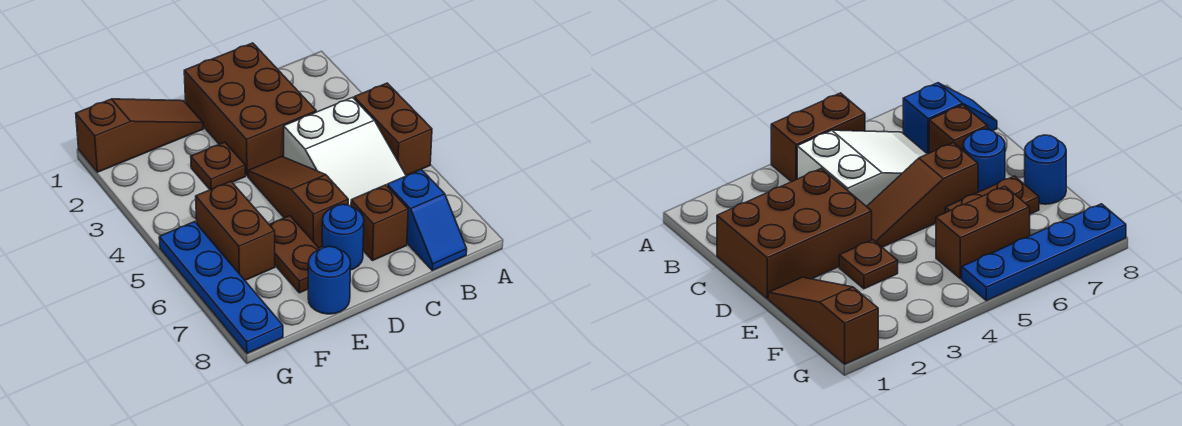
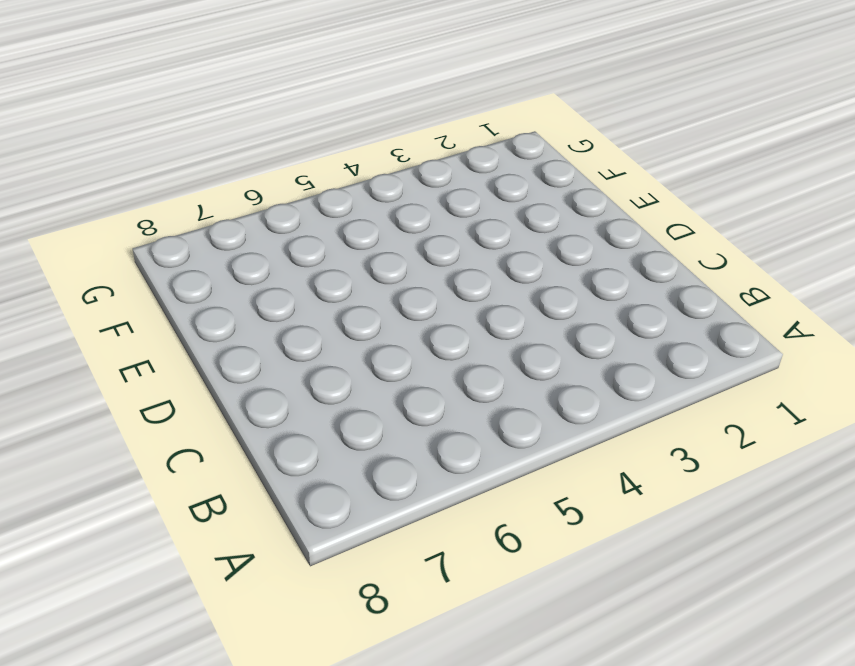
none -> brown 1x2 brick [354,83,432,176]
none -> white 2x3 slope [284,97,406,206]
none -> blue 1x2 slope [387,169,467,270]

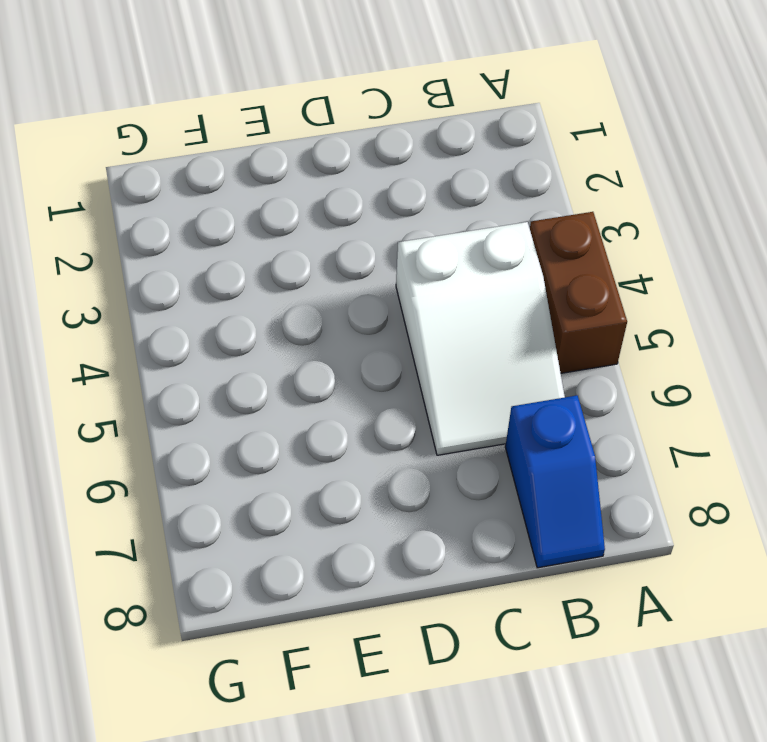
none -> brown 2x3 brick [184,43,316,176]
none -> brown 1x1 brick [351,185,408,260]
none -> brown 1x3 slope [248,157,348,248]

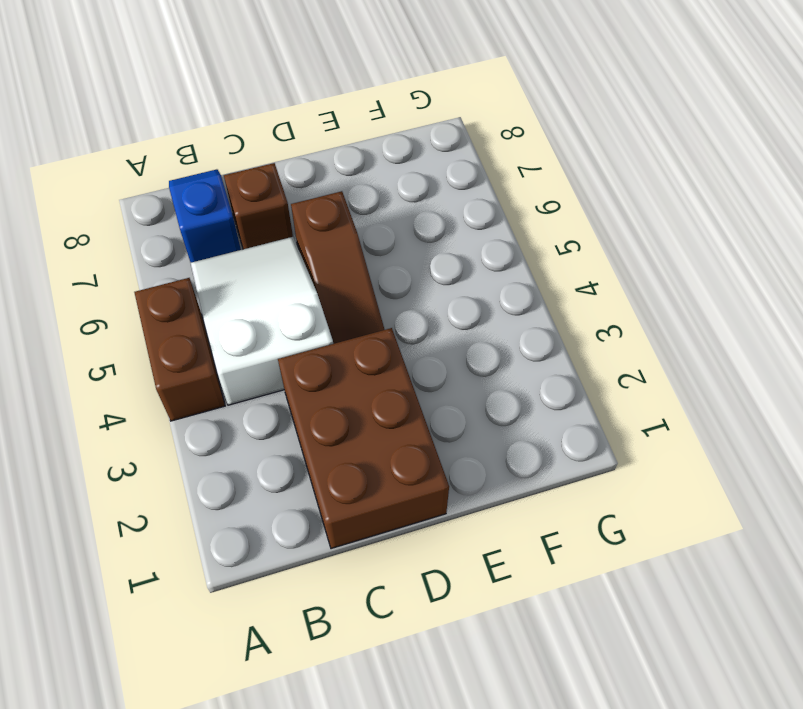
none -> blue 1x1 round brick [322,204,364,270]
none -> brown 1x3 slope [76,99,203,172]
none -> brown 1x1 plate [191,142,245,190]

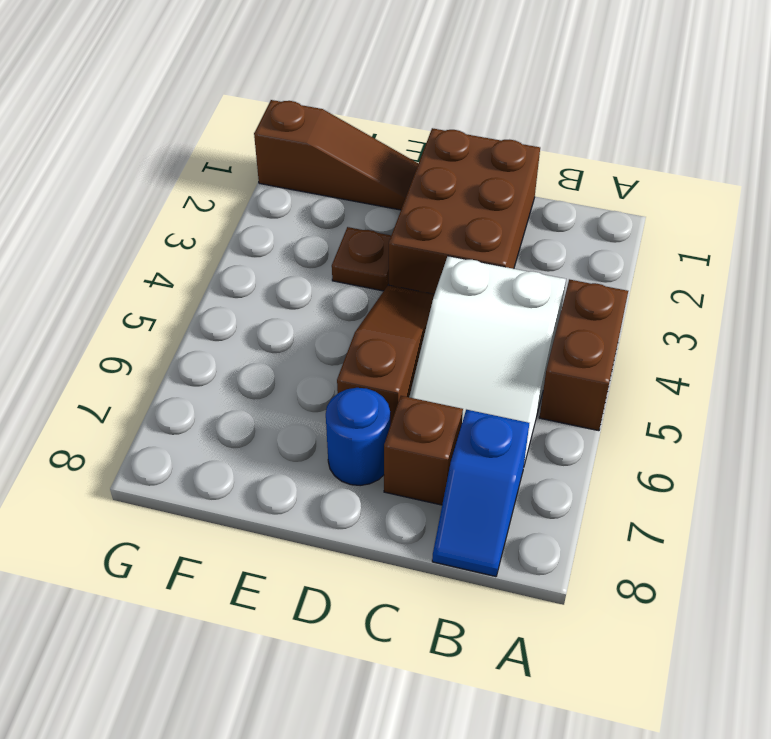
none -> brown 1x2 plate [269,216,319,293]
none -> blue 1x1 round brick [308,246,351,314]
none -> brown 1x2 brick [196,181,275,280]

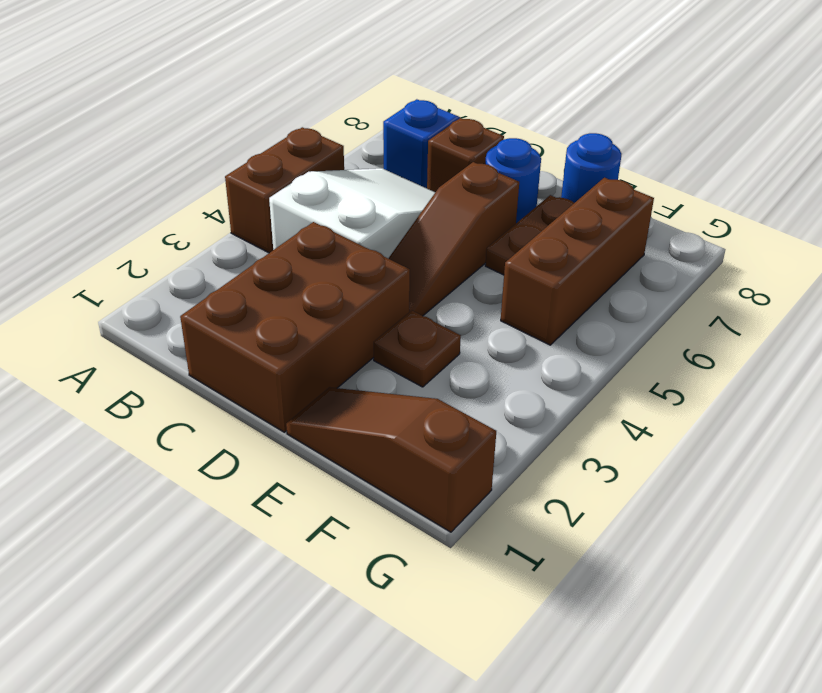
brown 1x3 brick [501,178,654,345] -> brown 1x2 brick [196,181,275,280]
none -> blue 1x4 plate [159,222,283,353]

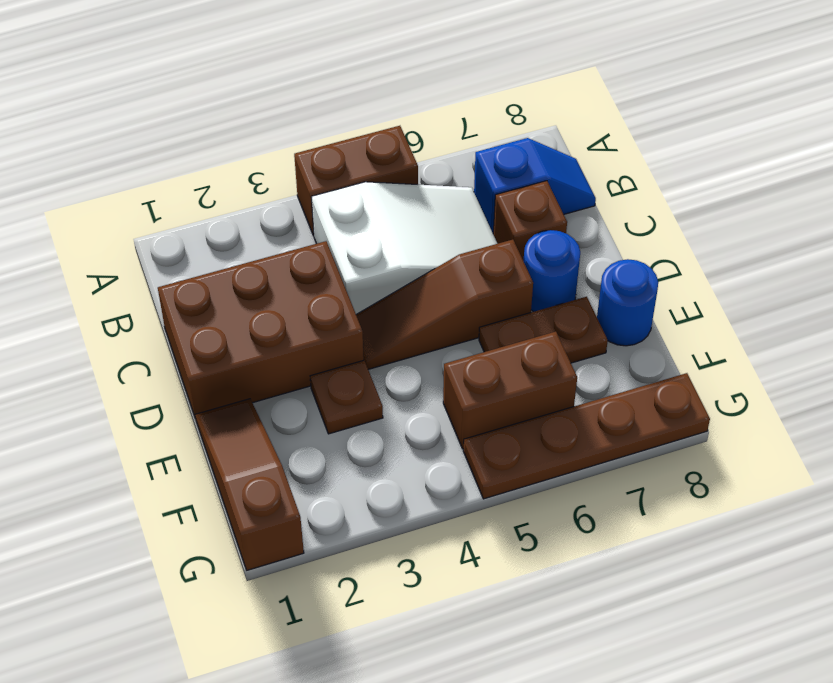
brown 1x4 plate [463,373,710,499] -> blue 1x4 plate [159,222,283,353]

